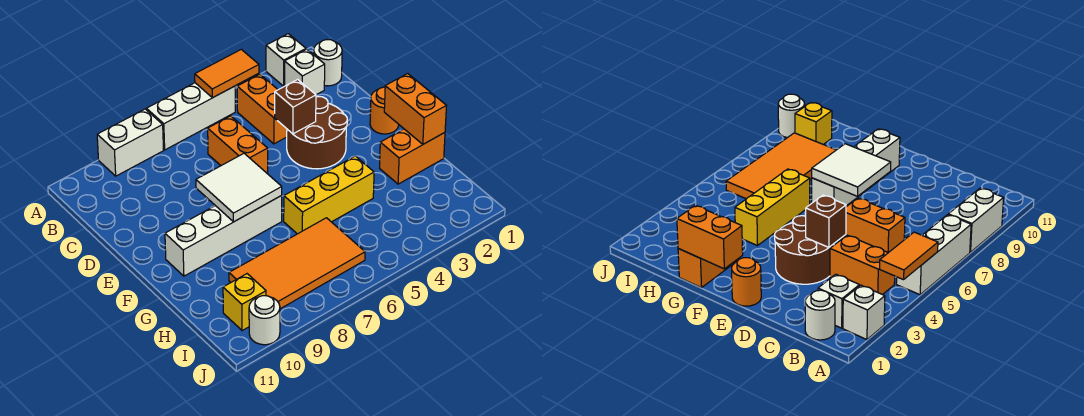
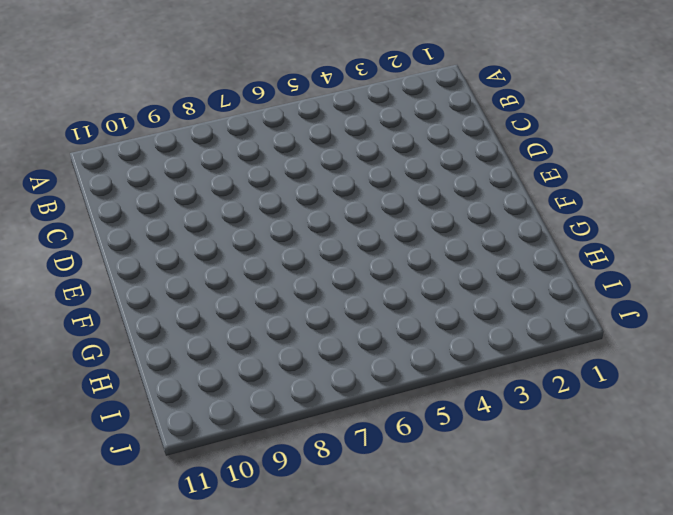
none -> white 1x1 brick [266,34,306,86]
none -> white 1x3 brick [146,83,235,150]
none -> white 1x2 brick [97,109,164,176]

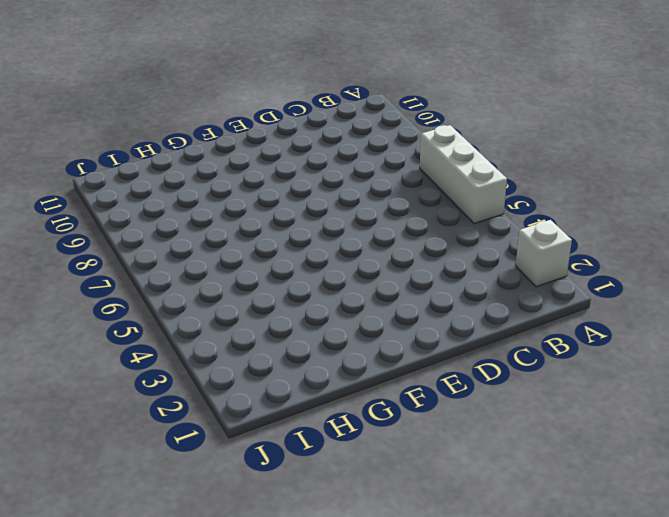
none -> white 1x2 brick [97,109,164,176]
none -> white 1x1 round brick [314,40,342,86]
none -> white 1x1 brick [285,49,325,95]

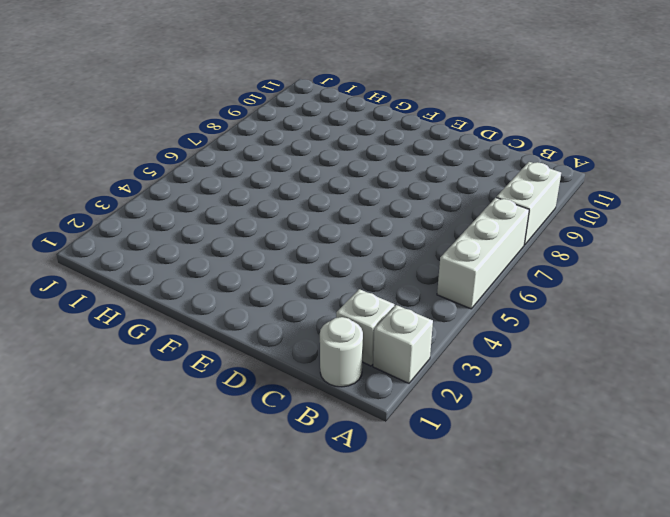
none -> orange 1x2 brick [237,74,287,144]
none -> orange 1x2 brick [208,116,268,174]
none -> brown 2x2 round brick [287,97,347,169]

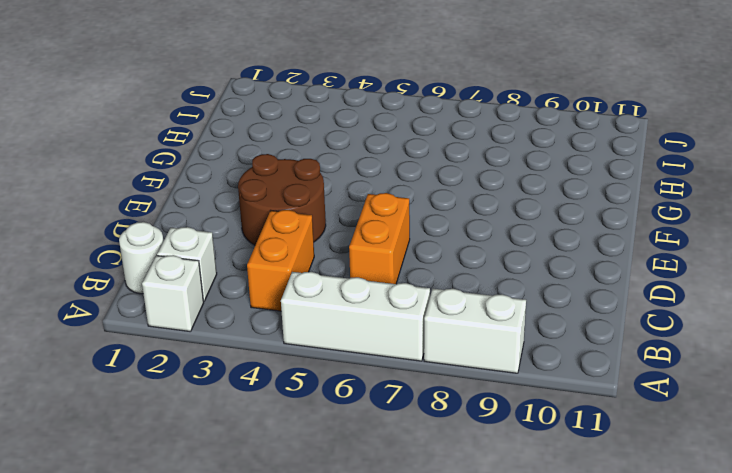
none -> orange 1x1 round brick [370,87,399,134]
none -> white 1x4 brick [165,196,282,276]
none -> orange 1x2 brick [380,129,445,184]

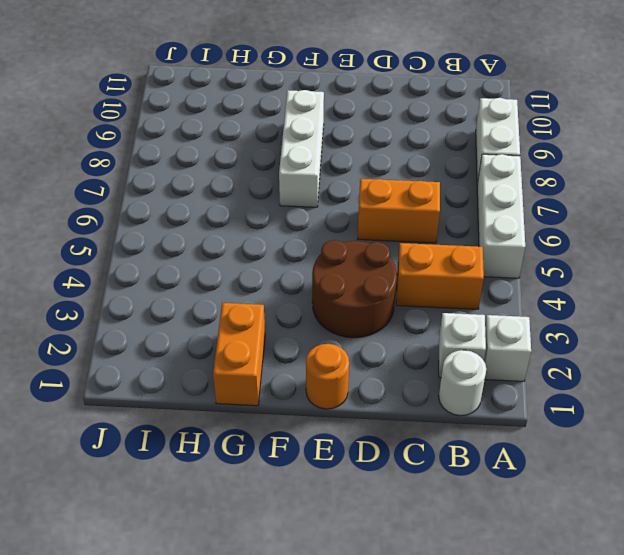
white 1x3 brick [279,90,324,207] -> white 1x4 brick [165,196,282,276]
none -> yellow 1x3 brick [284,156,374,234]
none -> orange 2x4 tile [229,218,365,309]
none -> yellow 1x1 brick [223,274,266,331]

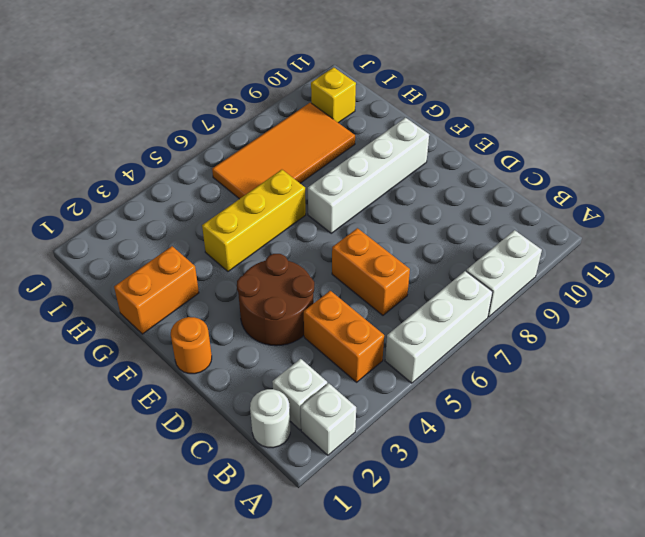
none -> white 1x1 round brick [249,296,280,345]
none -> orange 1x2 tile [195,49,259,98]
none -> brown 1x1 brick [275,79,316,134]

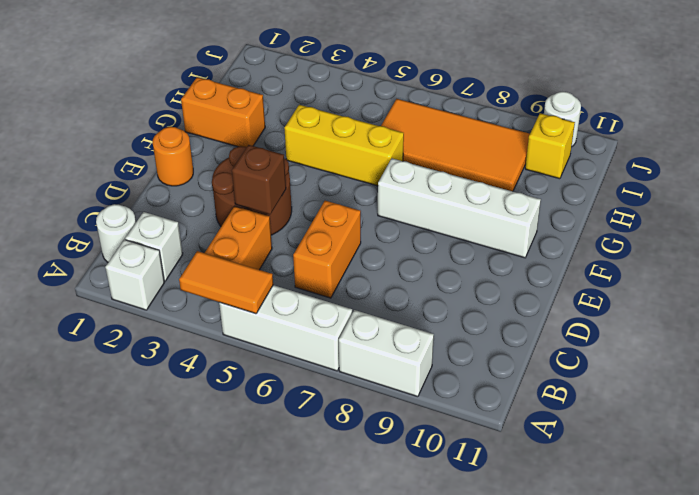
none -> white 2x2 tile [196,154,282,222]
none -> orange 1x2 brick [384,73,446,144]

